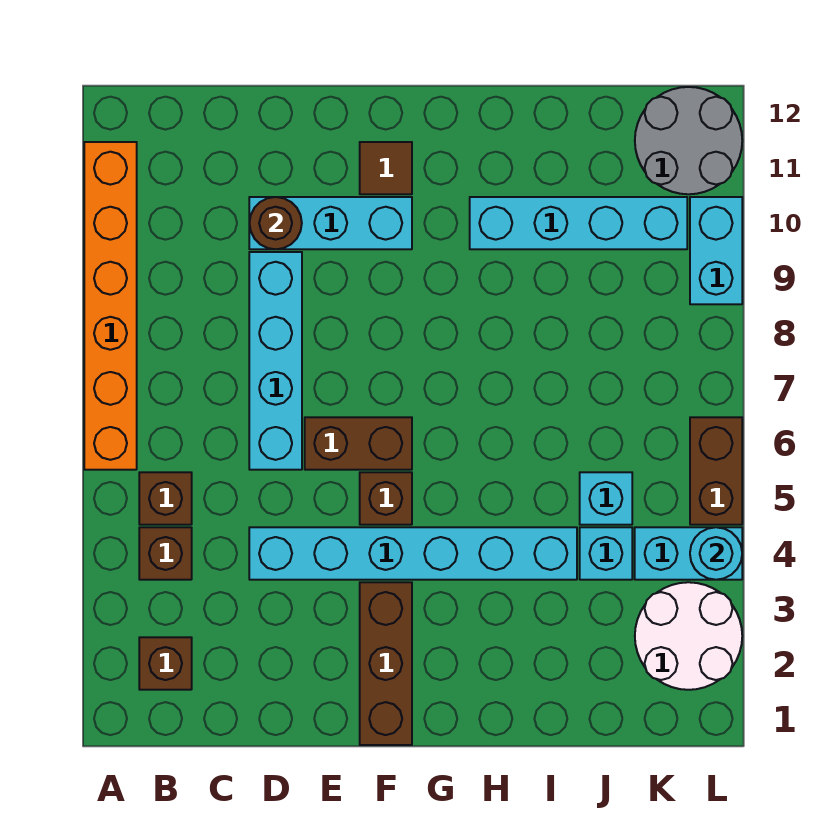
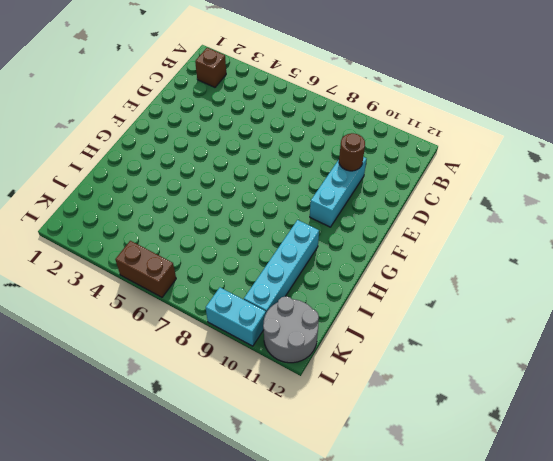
none -> orange 1x6 brick [84,142,137,470]
none -> brown 1x1 brick [139,527,192,580]
none -> brown 1x1 brick [139,472,192,525]

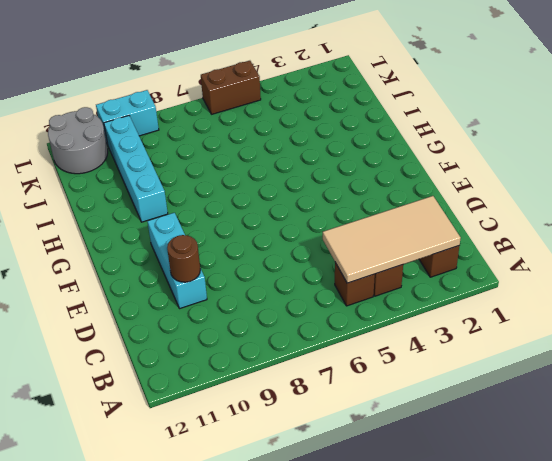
tan 2x4 tile [323,196,461,283] -> none
none -> orange 1x6 brick [84,142,137,470]
none -> cyan 1x6 brick [249,527,577,580]
none -> cyan 1x4 brick [249,252,302,470]

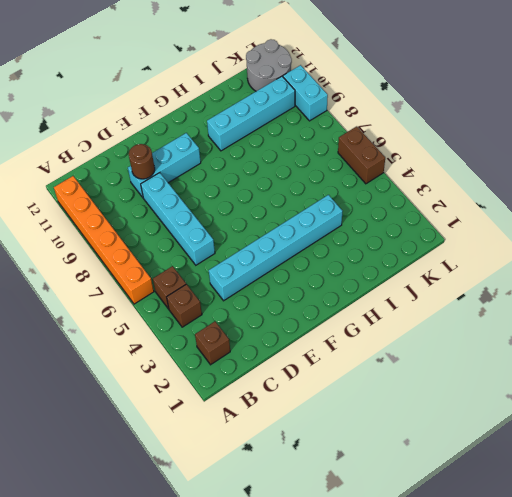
none -> brown 1x2 brick [305,417,412,470]
none -> brown 1x3 brick [360,582,412,745]
none -> brown 1x1 brick [360,472,412,525]

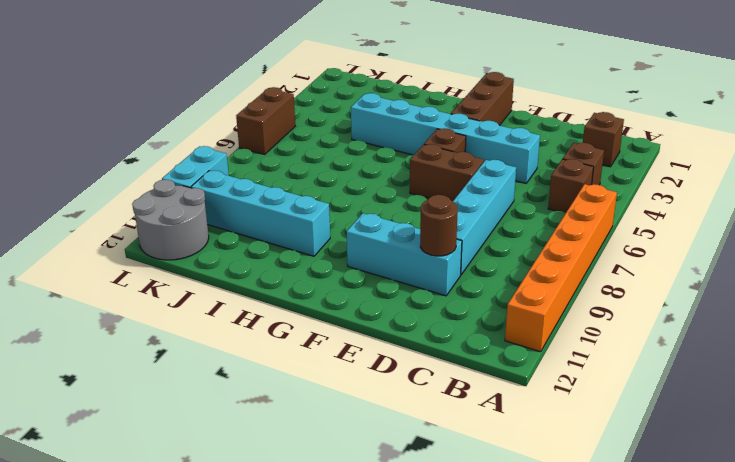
none -> brown 1x1 tile [360,142,412,194]
none -> cyan 1x1 brick [580,527,632,580]
none -> cyan 1x1 brick [580,472,632,525]

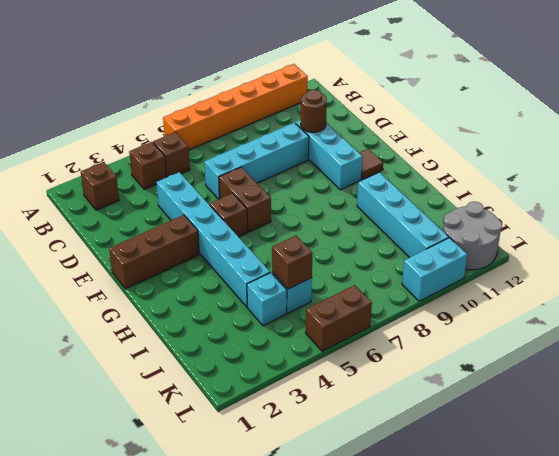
brown 1x1 brick [272,236,313,289] -> none
none -> white 2x2 round brick [635,582,742,690]
none -> cyan 1x2 brick [635,527,742,580]
none -> cyan 1x1 round brick [690,527,742,580]

